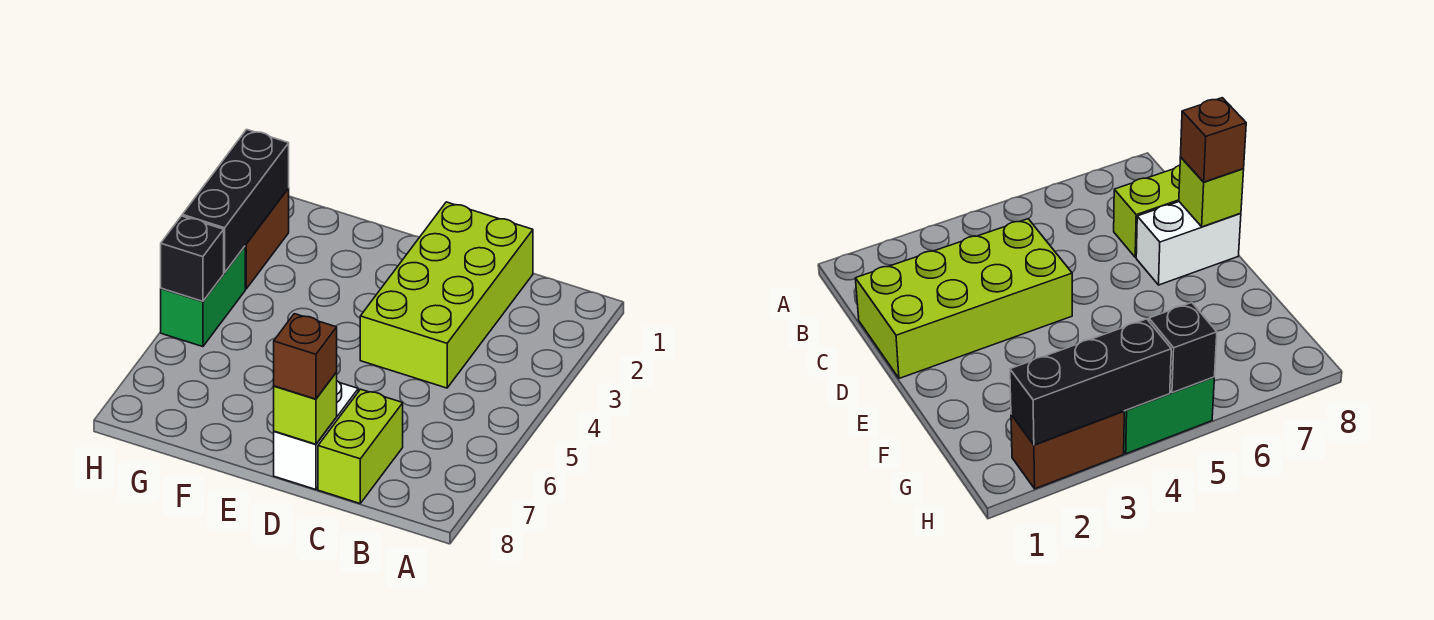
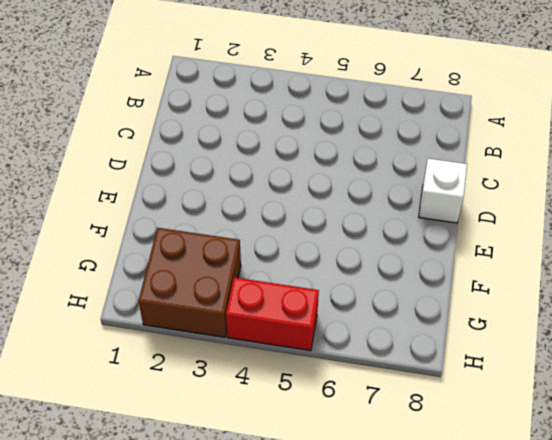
white 1x1 brick [419,159,467,223] -> white 1x2 brick [274,381,358,490]
brown 2x2 brick [138,228,241,337] -> brown 1x2 brick [245,188,289,289]
red 1x2 brick [226,277,319,351] -> green 1x2 brick [161,246,245,347]
none -> lime 2x4 brick [360,202,533,388]
none -> lime 1x2 brick [318,389,403,503]

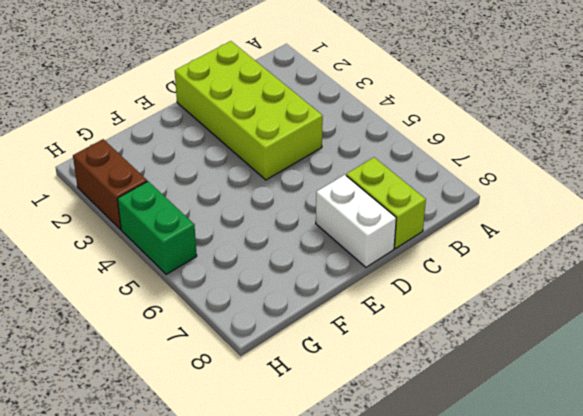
none -> lime 1x1 brick [274,372,337,444]
none -> black 1x3 brick [182,129,289,272]

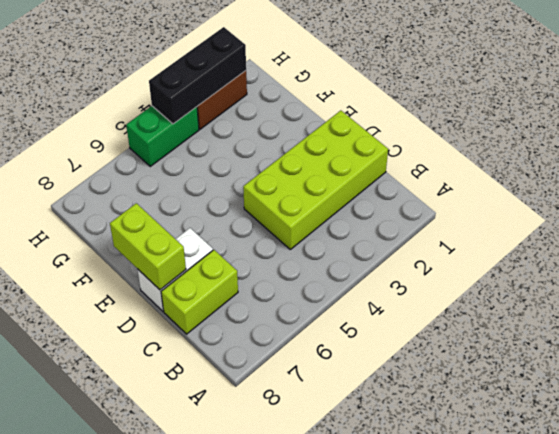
lime 1x2 brick [110,203,186,290] -> lime 1x1 brick [274,372,337,444]
none -> black 1x1 brick [161,216,224,301]
none -> brown 1x1 brick [274,314,337,399]

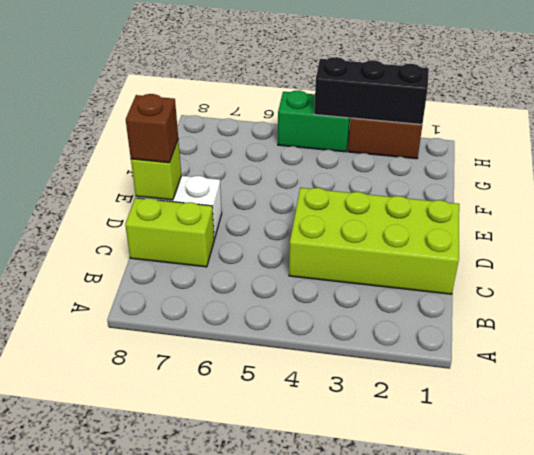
none -> black 1x1 brick [161,216,224,301]

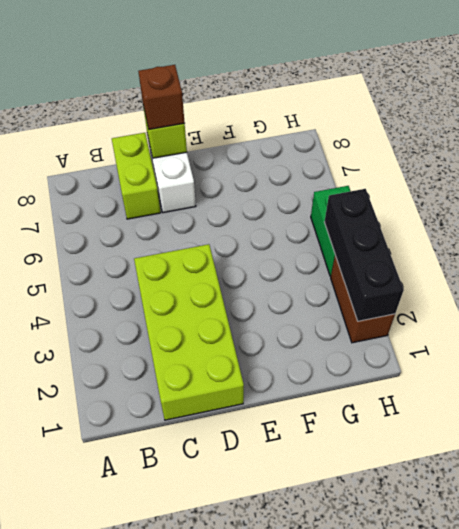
none -> black 1x1 brick [161,216,224,301]

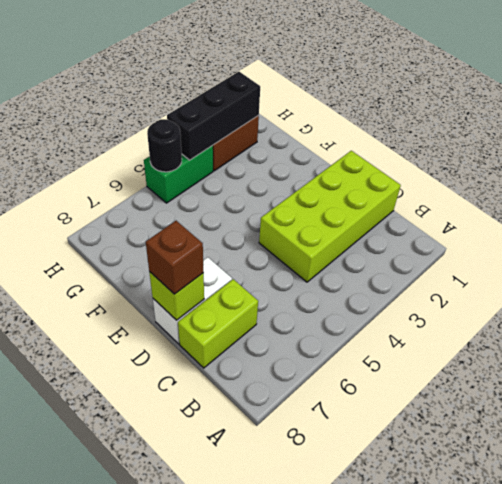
black 1x1 round brick [147,119,182,172] -> black 1x1 brick [161,216,224,301]

